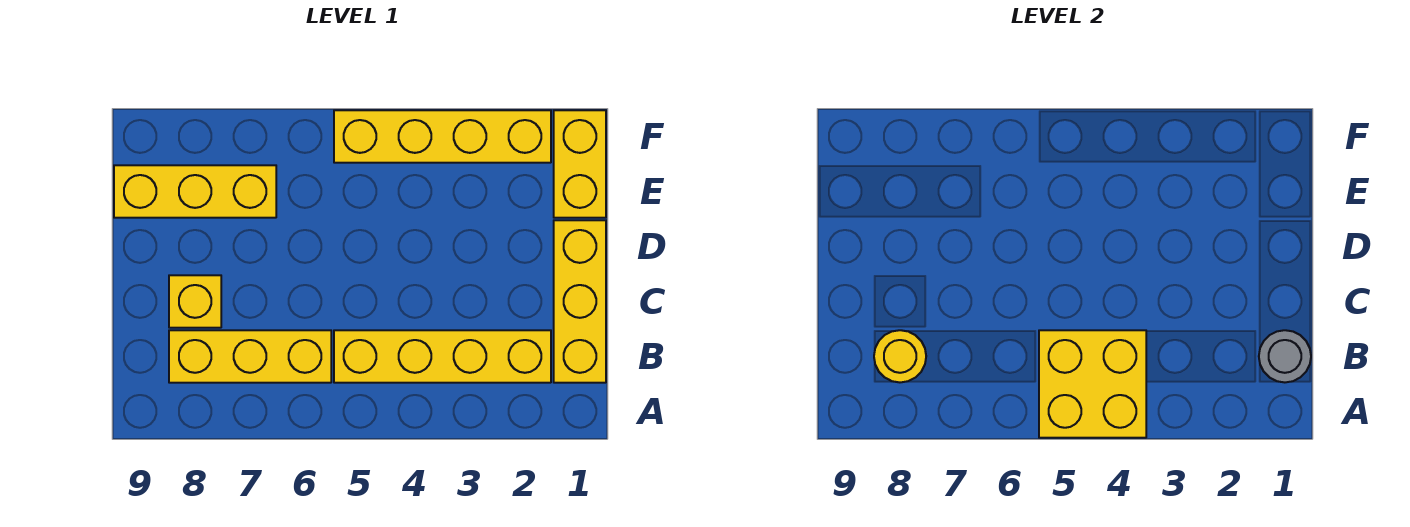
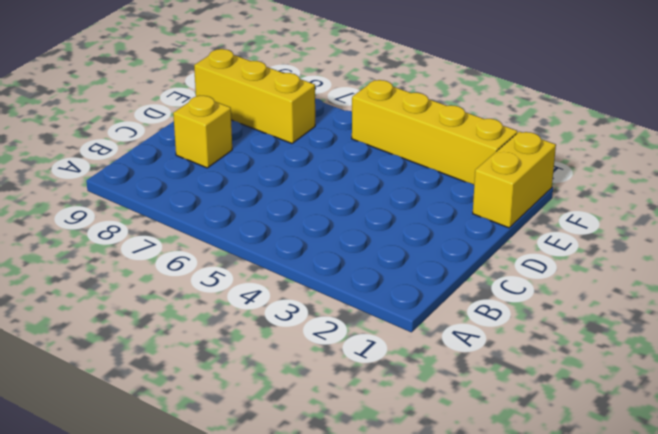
none -> yellow 1x3 brick [554,220,606,383]
none -> yellow 1x4 brick [334,330,551,383]

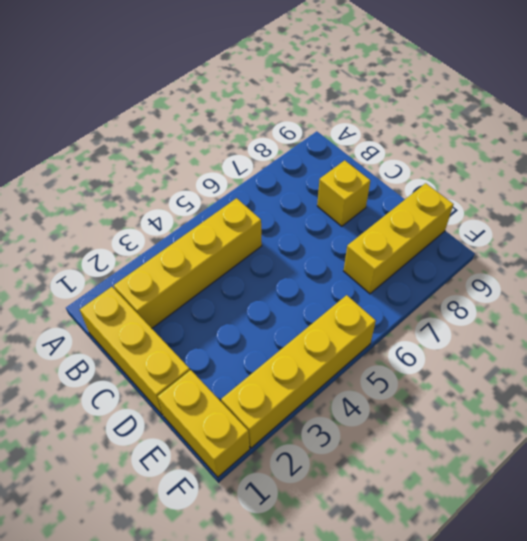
none -> yellow 1x3 brick [169,330,331,383]
none -> yellow 2x2 brick [1039,330,1146,438]

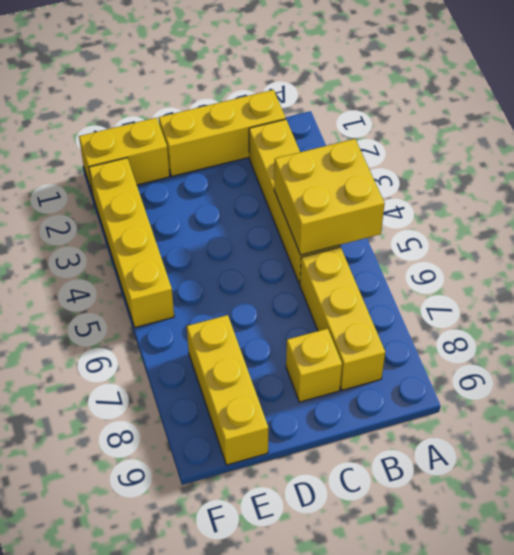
none -> grey 1x1 round brick [1259,330,1311,382]
none -> yellow 1x1 round brick [874,330,926,382]

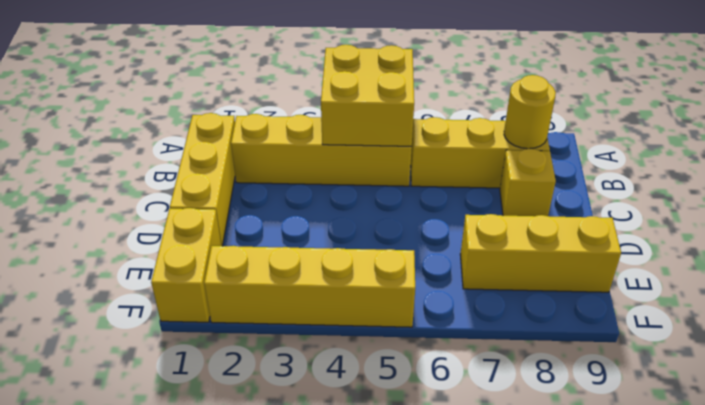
none -> grey 1x1 round brick [1259,330,1311,382]

